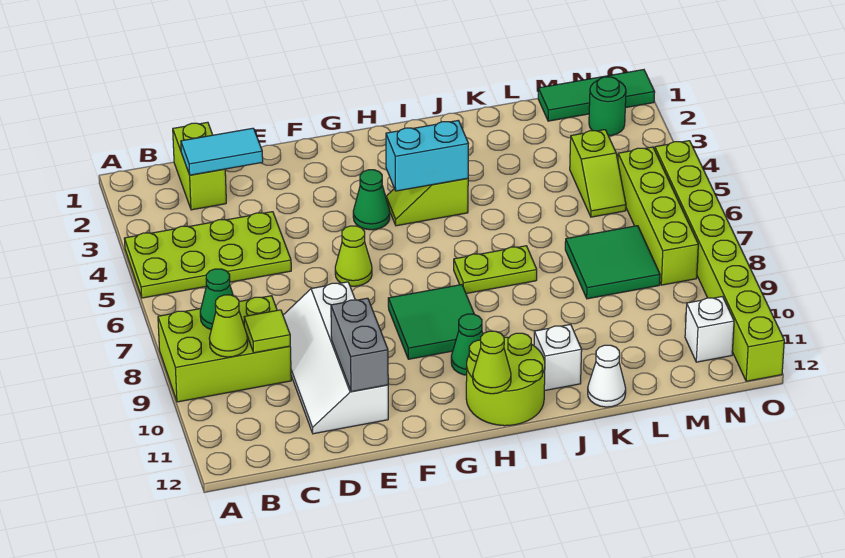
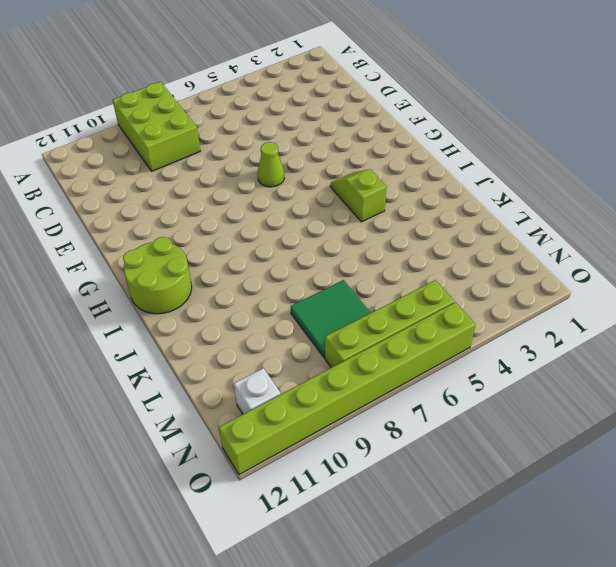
none -> lime 2x4 plate [124,212,291,298]
none -> lime 1x2 brick [173,122,226,210]
none -> white 2x4 slope [283,282,388,434]

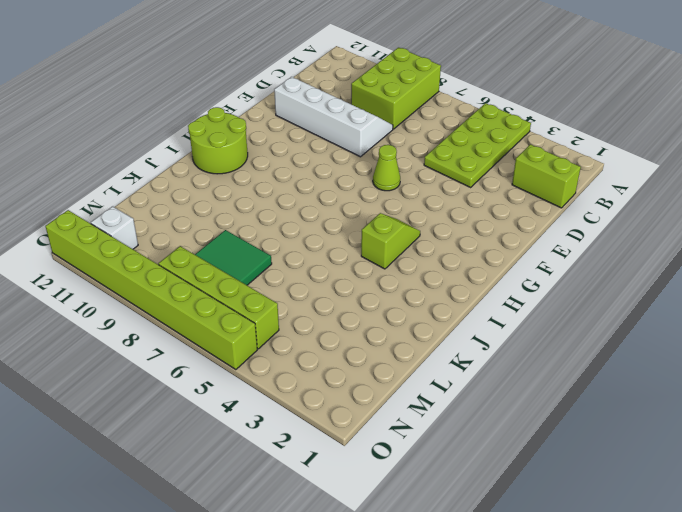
none -> green 1x1 cone [353,170,390,230]
none -> green 2x2 tile [388,285,474,359]
none -> green 1x1 cone [451,314,483,375]

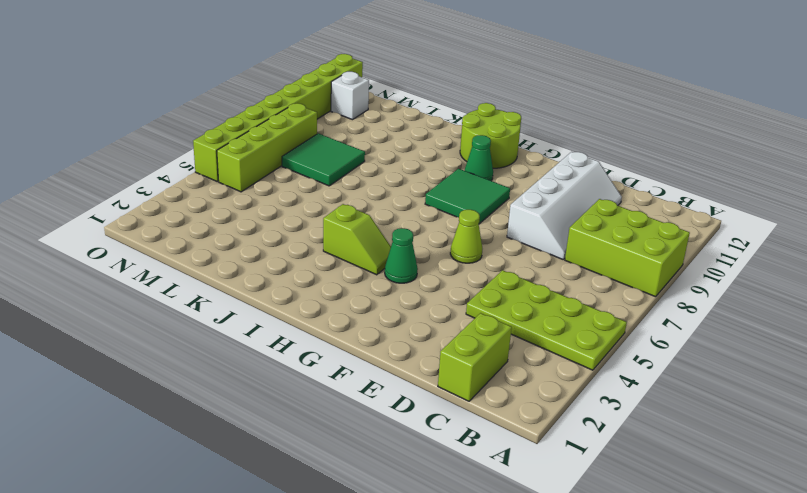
none -> lime 1x2 plate [454,246,537,294]
none -> white 1x1 brick [534,324,582,391]
none -> white 1x1 cone [588,345,626,407]

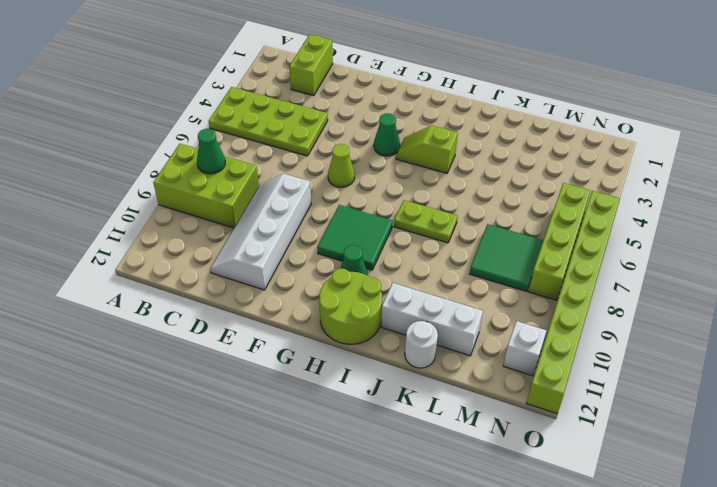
white 1x3 brick [381,283,483,356] -> white 1x1 brick [534,324,582,391]
white 1x1 round brick [405,321,438,368] -> white 1x1 cone [588,345,626,407]
none -> green 1x3 tile [538,70,655,121]
none -> lime 1x2 slope [570,130,626,217]
none -> green 1x1 round brick [589,77,626,136]

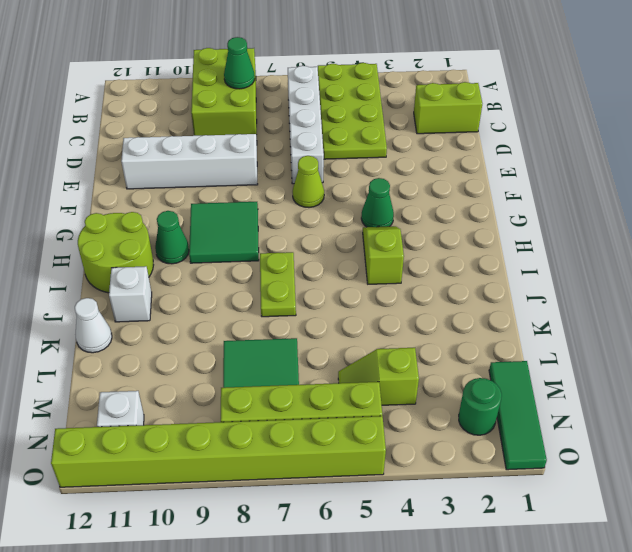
white 1x4 brick [288,66,324,184] -> none
none -> lime 1x1 cone [209,295,248,357]
none -> cyan 1x2 tile [181,128,263,175]
none -> lime 1x1 tile [244,310,290,353]

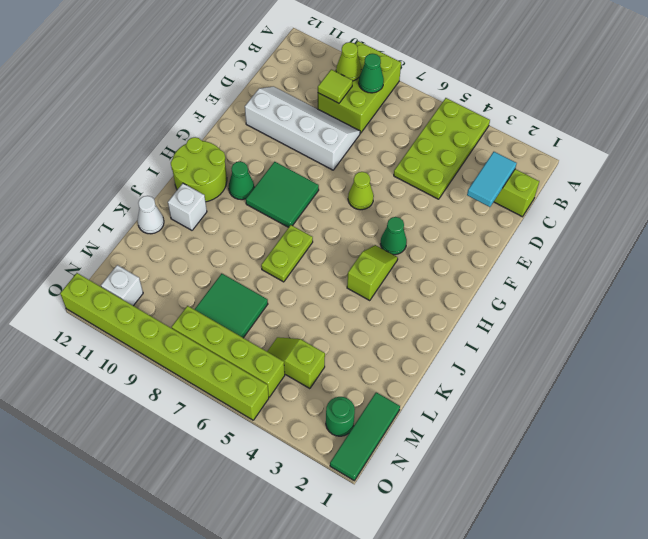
none -> grey 1x2 brick [331,298,388,392]
none -> cyan 1x2 brick [386,120,468,191]
none -> lime 1x1 cone [473,331,511,394]

